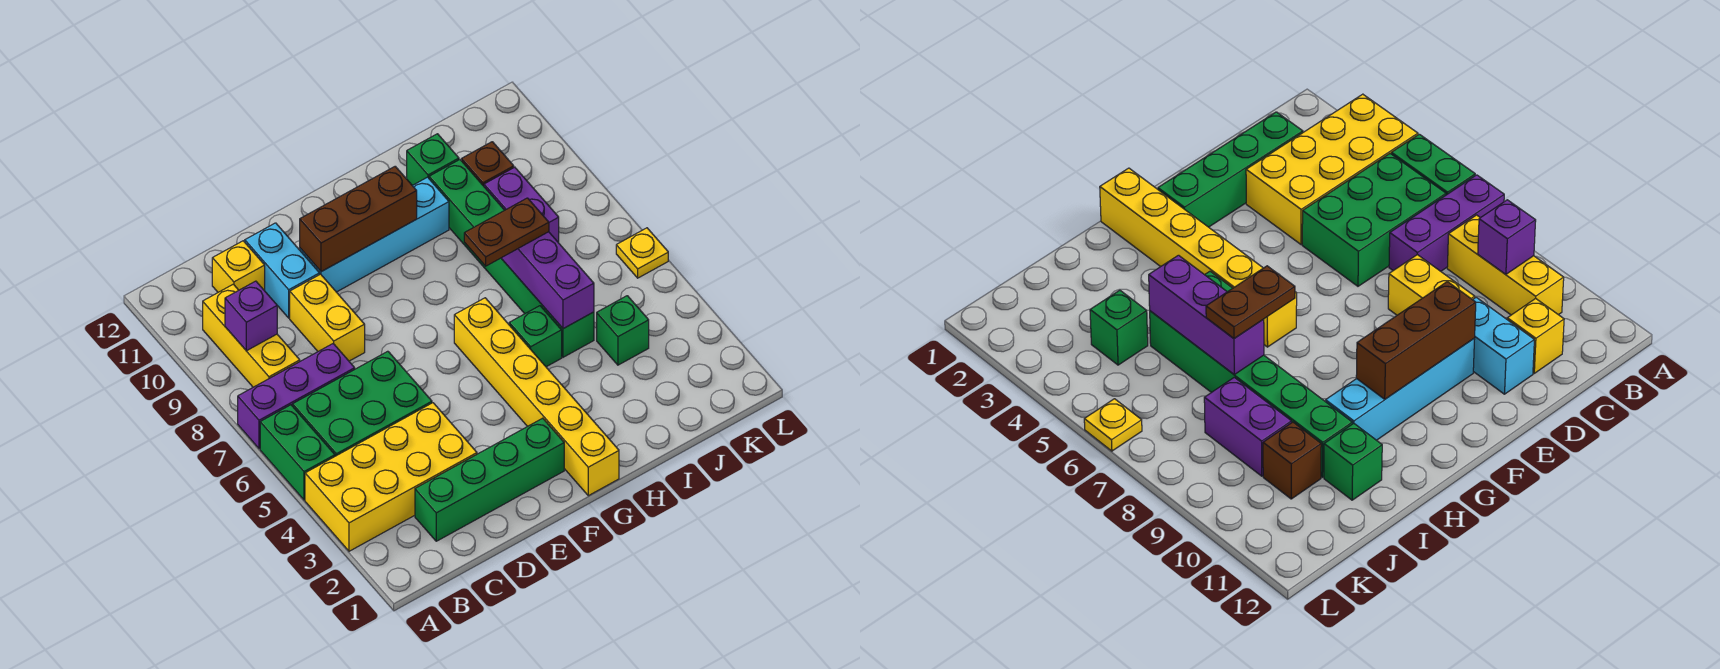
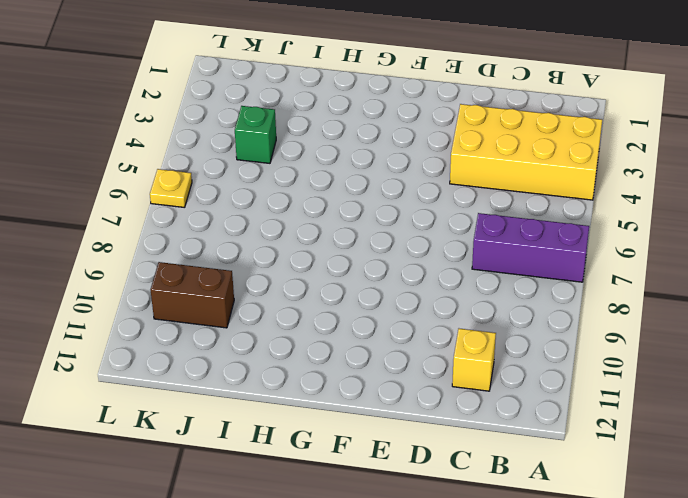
brown 1x2 brick [151,262,234,328] -> brown 1x1 brick [462,142,514,186]
none -> green 1x2 brick [260,405,335,500]
none -> green 2x3 brick [293,351,432,456]
none -> yellow 1x3 brick [203,284,300,387]

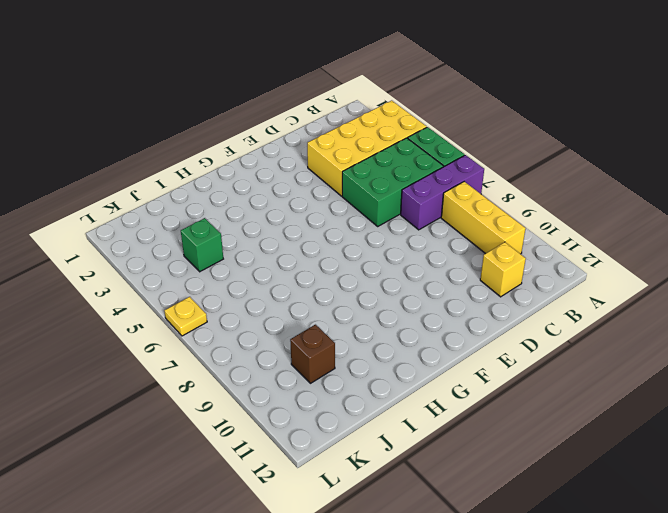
none -> green 1x4 brick [415,418,564,541]
none -> yellow 1x2 brick [290,274,365,361]
none -> cyan 1x2 brick [245,223,320,318]

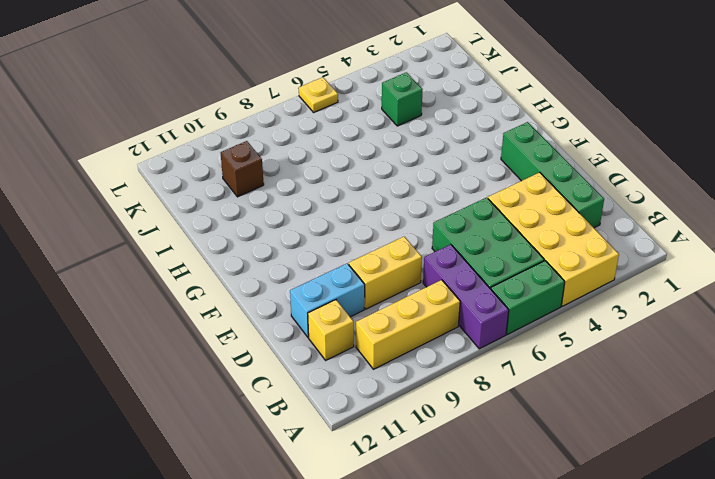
none -> cyan 1x4 brick [300,177,449,292]
none -> yellow 1x6 brick [454,298,619,496]
none -> green 1x1 brick [509,306,562,367]

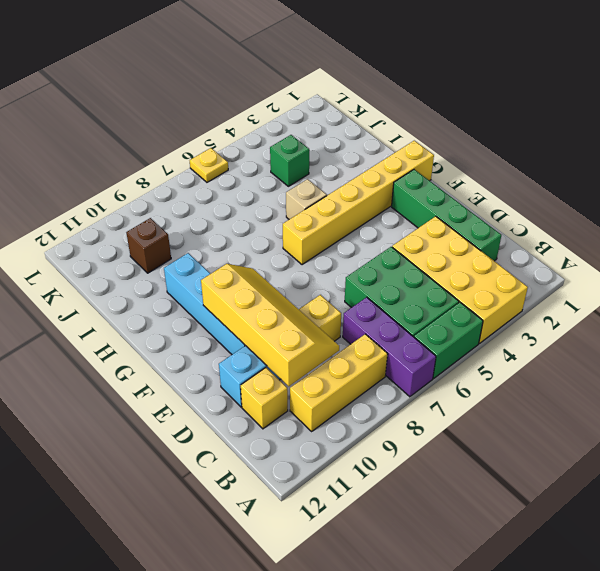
yellow 2x4 slope [201,264,339,386] -> brown 1x3 brick [300,166,417,272]
tan 1x1 brick [286,179,327,219] -> green 1x1 brick [509,306,562,367]
none -> green 1x6 brick [429,160,594,357]
none -> green 1x1 brick [407,134,459,185]
none -> purple 1x2 brick [484,167,559,243]

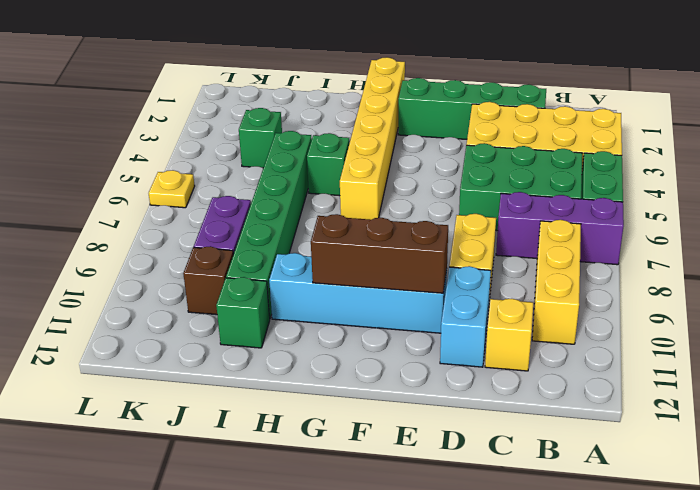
none -> purple 1x1 brick [225,281,277,351]
none -> purple 1x3 brick [501,232,594,329]
none -> brown 1x2 plate [464,198,549,266]

